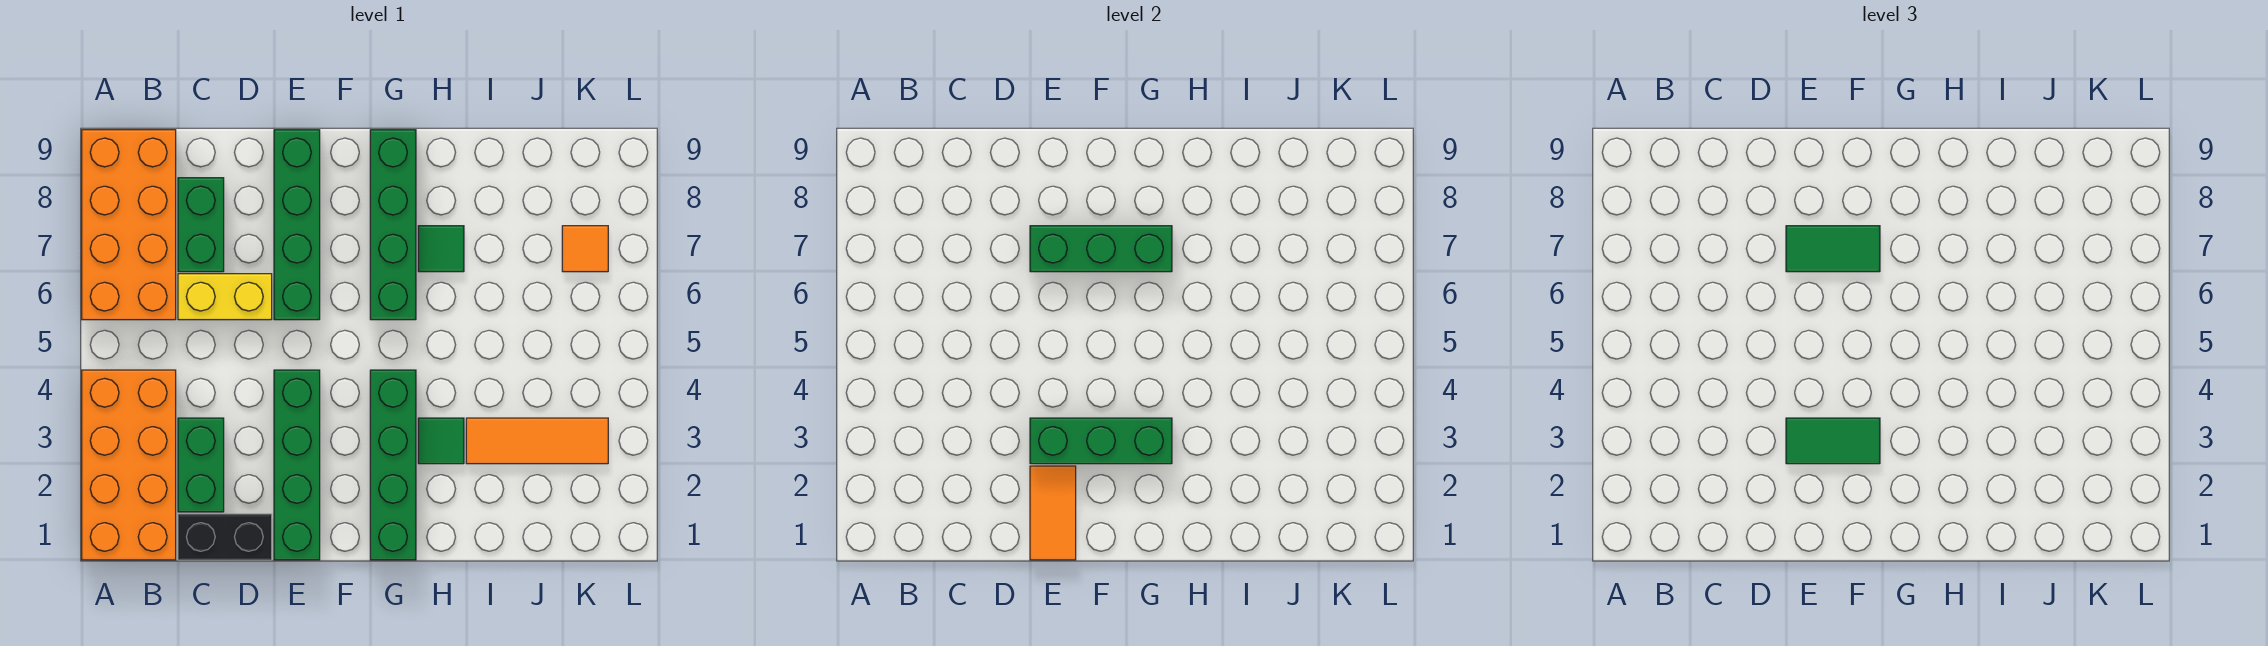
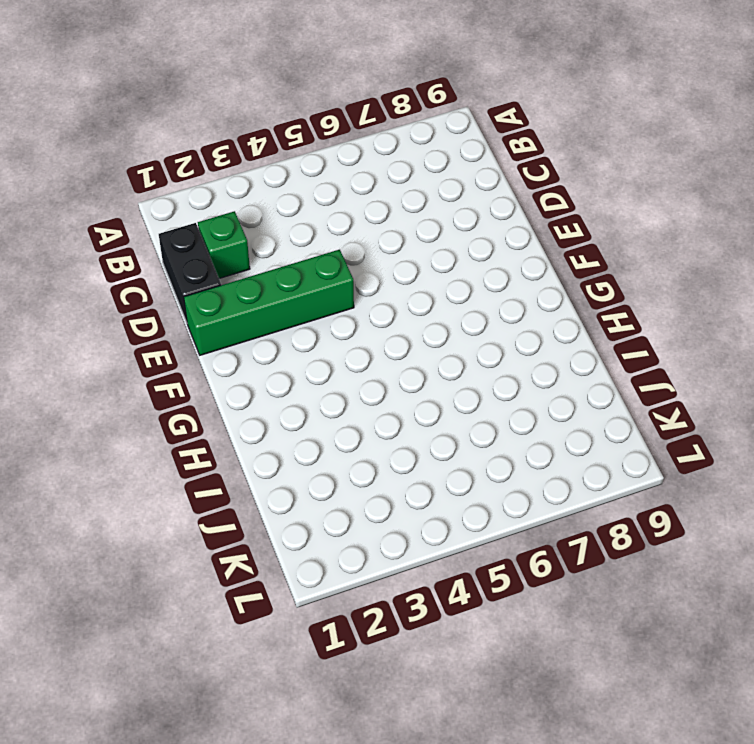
green 1x1 brick [198,211,250,279] -> green 1x2 brick [178,418,224,512]
none -> orange 2x4 brick [82,370,176,560]
none -> orange 2x4 brick [82,130,176,320]
none -> yellow 1x2 brick [178,274,272,320]

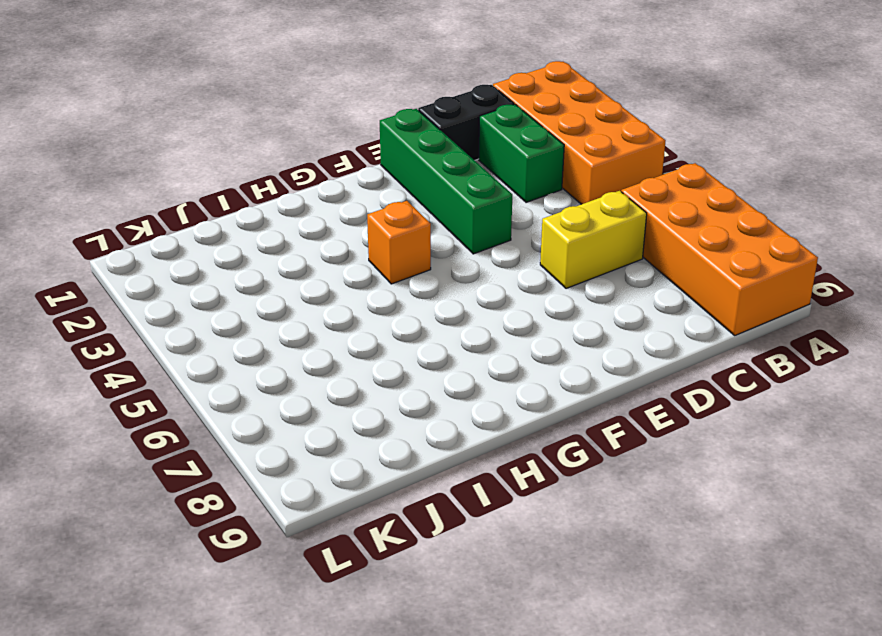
orange 1x1 brick [367,201,431,284] -> green 1x4 brick [370,370,416,560]
none -> green 1x2 brick [178,178,224,272]
none -> green 1x4 brick [274,130,320,320]
none -> green 1x4 brick [370,130,416,320]

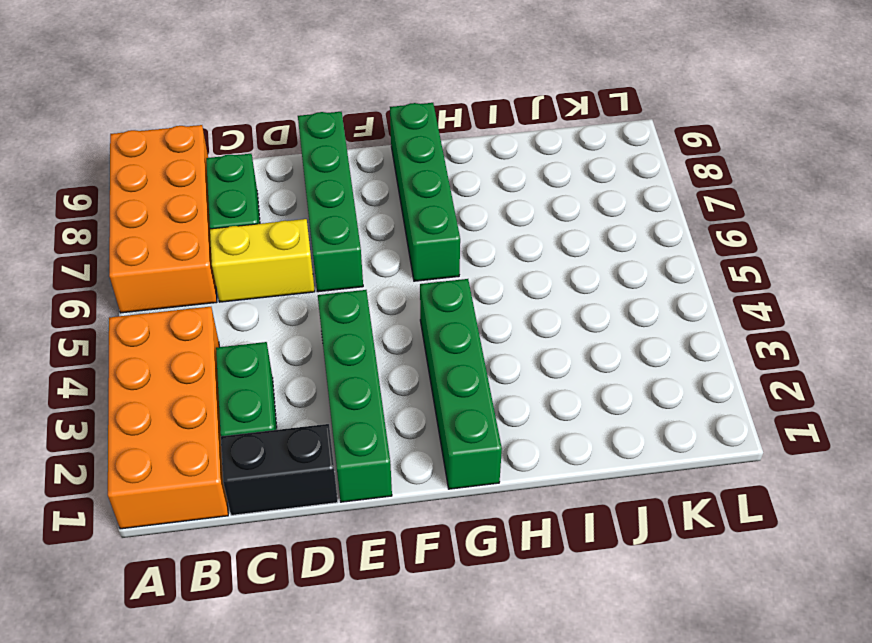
none -> green 1x1 tile [418,418,464,464]
none -> green 1x1 tile [418,226,464,272]
none -> orange 1x3 tile [466,418,608,464]

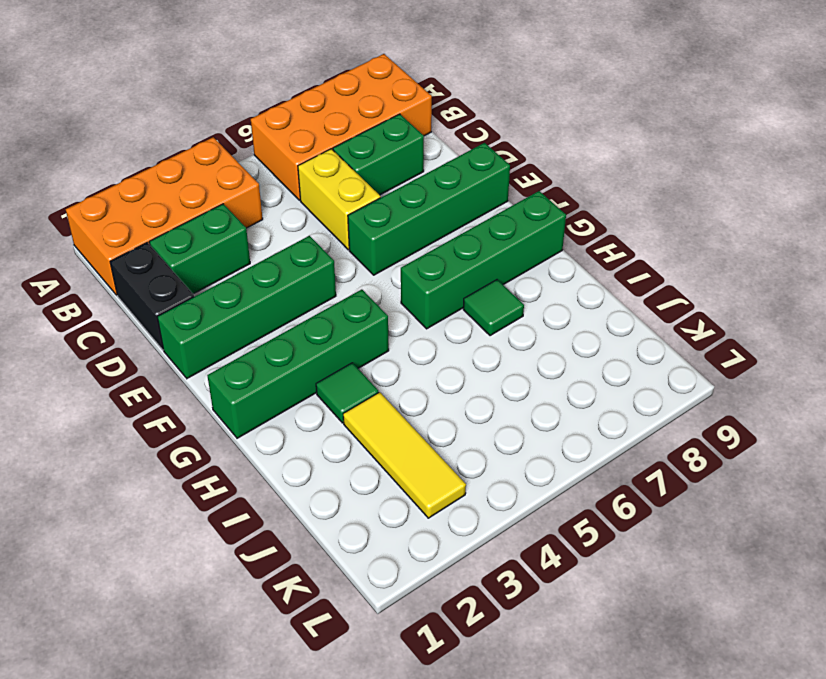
yellow 1x3 tile [343,392,466,518] -> orange 1x3 tile [466,418,608,464]
none -> orange 1x1 tile [562,226,608,272]
none -> orange 1x2 tile [1030,466,1076,560]
none -> green 1x3 brick [1030,418,1172,464]

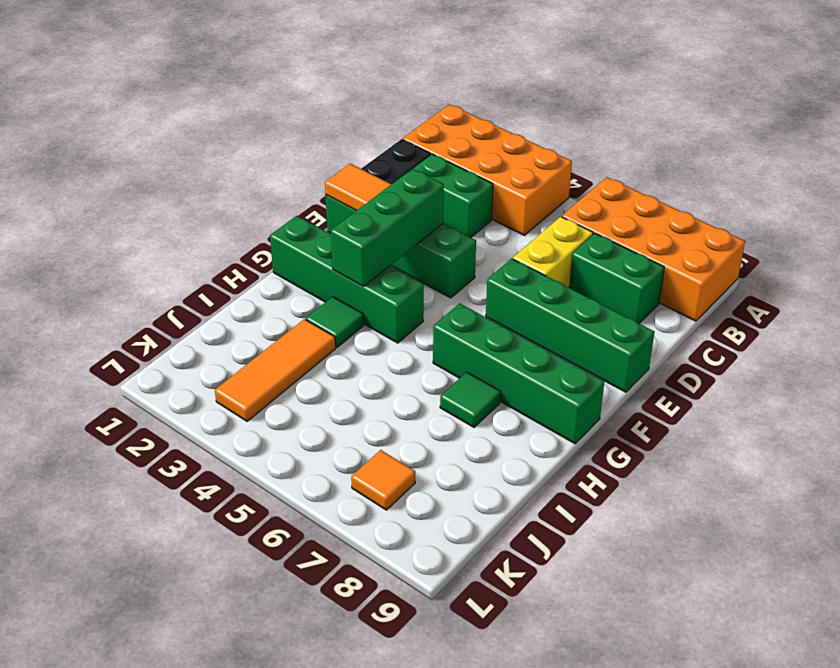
none -> green 1x3 brick [1030,226,1172,272]
none -> green 1x2 tile [1786,418,1880,464]
none -> green 1x2 tile [1786,226,1880,272]

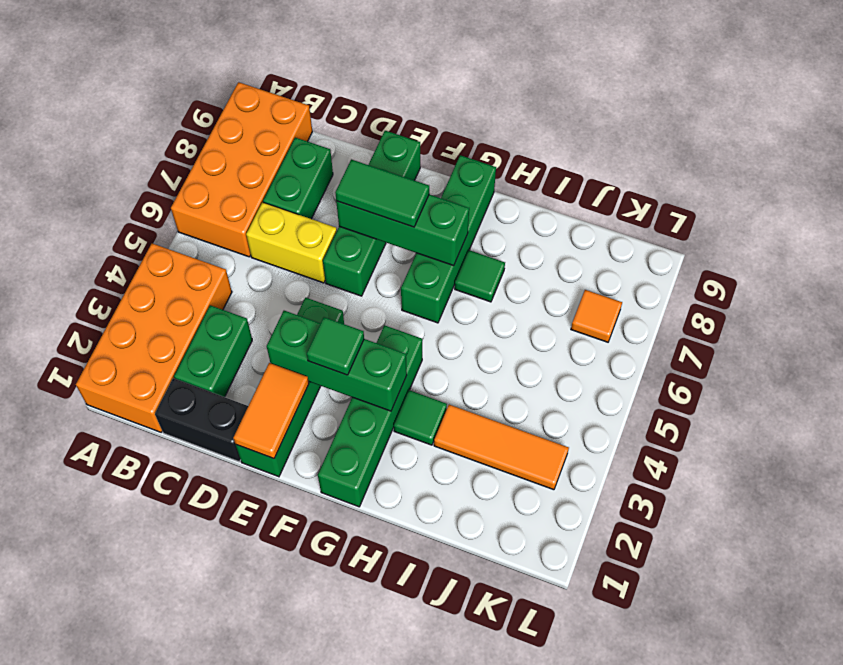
green 1x1 tile [307,317,364,375] -> green 1x2 tile [1786,418,1880,464]

